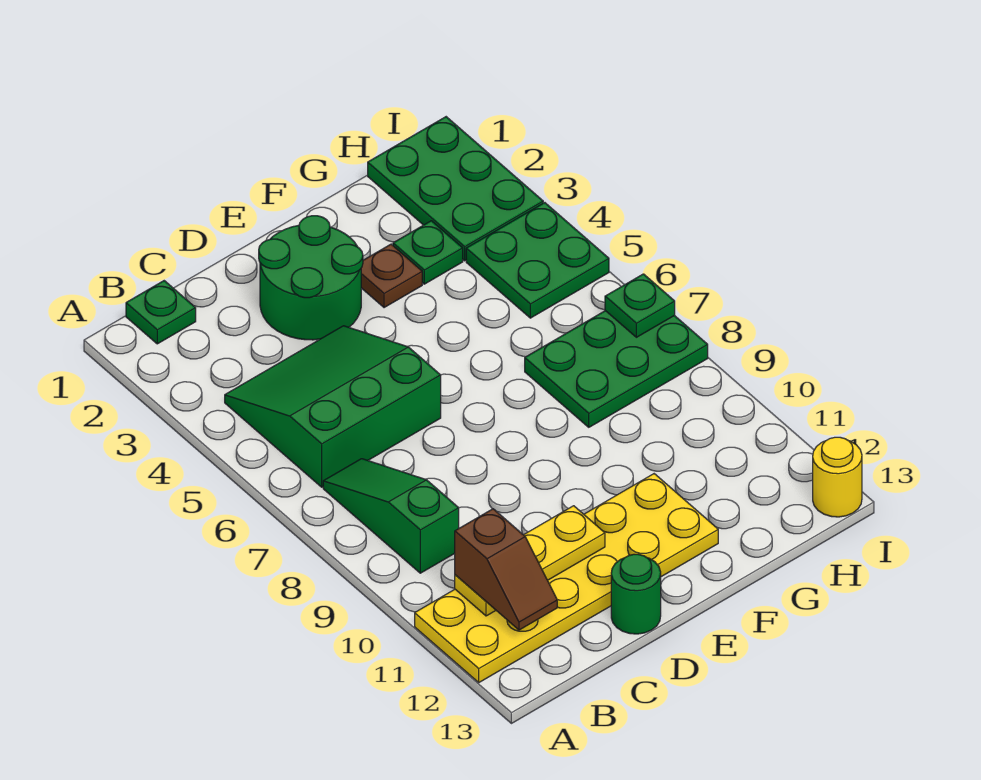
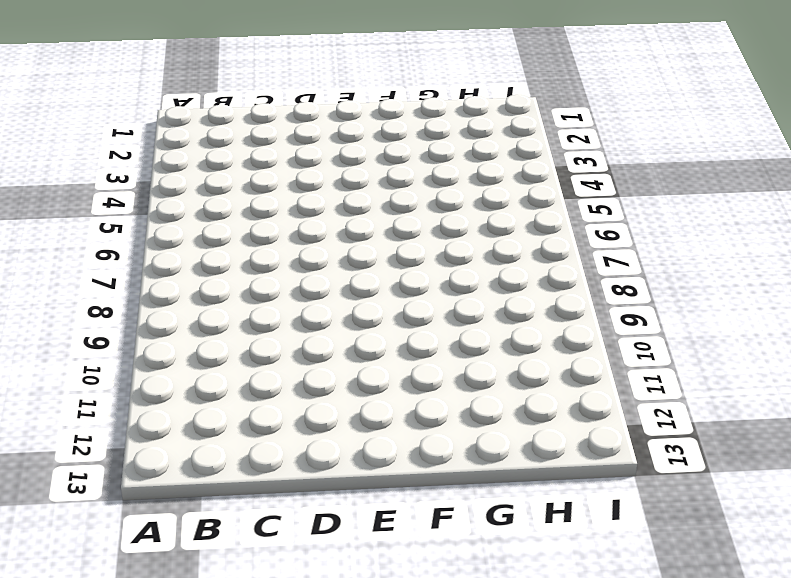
none -> yellow 2x6 plate [415,474,718,682]
none -> green 1x1 plate [126,281,196,344]
none -> green 3x3 slope [225,326,441,487]

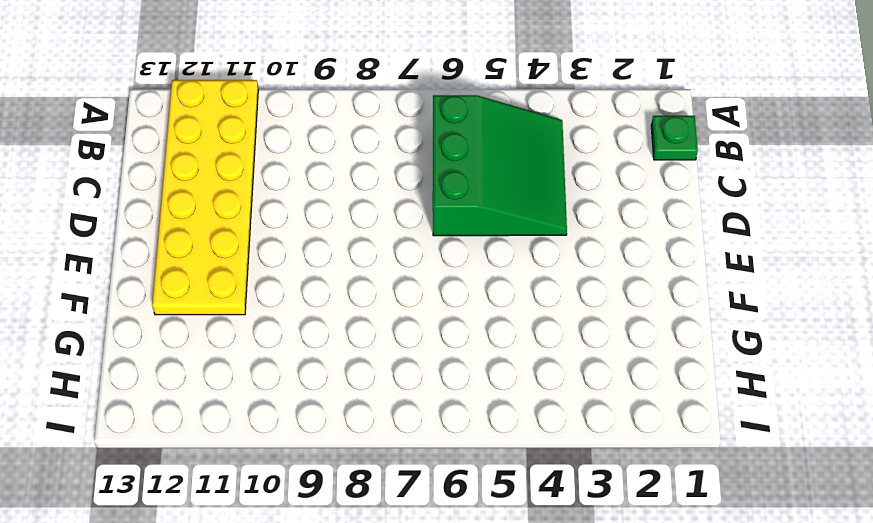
none -> green 1x3 slope [323,459,459,573]
none -> green 2x2 round brick [259,216,363,340]
none -> green 1x1 round brick [611,554,661,634]

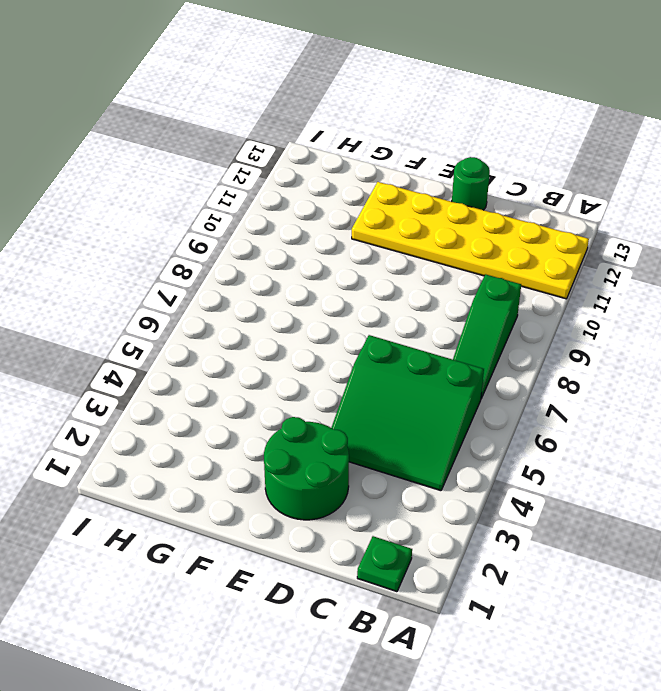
none -> brown 1x1 plate [361,244,422,308]
none -> green 1x1 plate [393,221,463,284]
none -> green 2x3 plate [525,311,708,427]

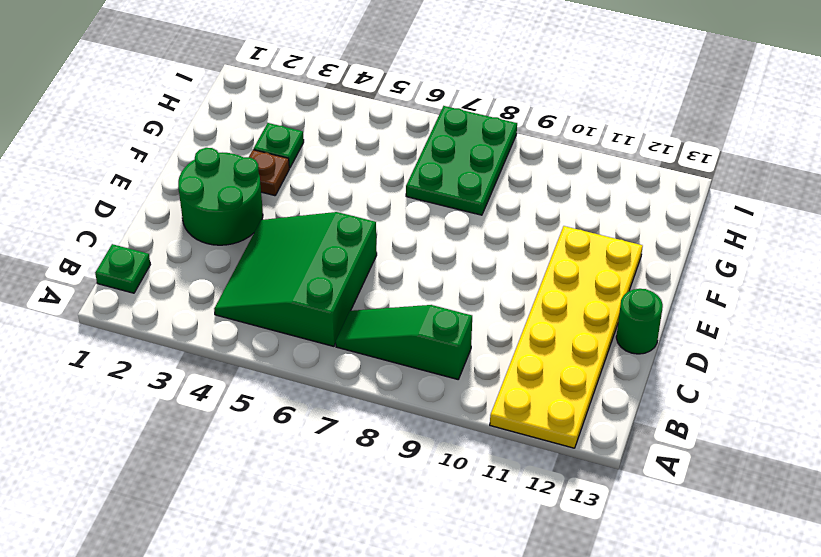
none -> green 2x3 plate [368,117,543,261]
none -> green 2x2 plate [466,203,609,318]
none -> yellow 1x1 round brick [813,437,862,517]

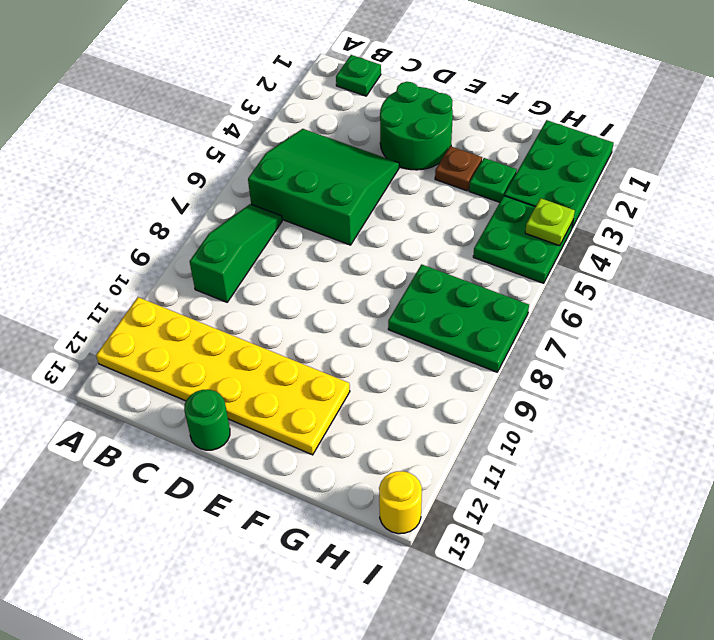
lime 1x1 plate [525,198,575,246] -> none
none -> yellow 1x3 plate [455,506,605,616]
none -> green 1x1 plate [605,274,675,337]
none -> brown 1x2 slope [455,509,557,630]

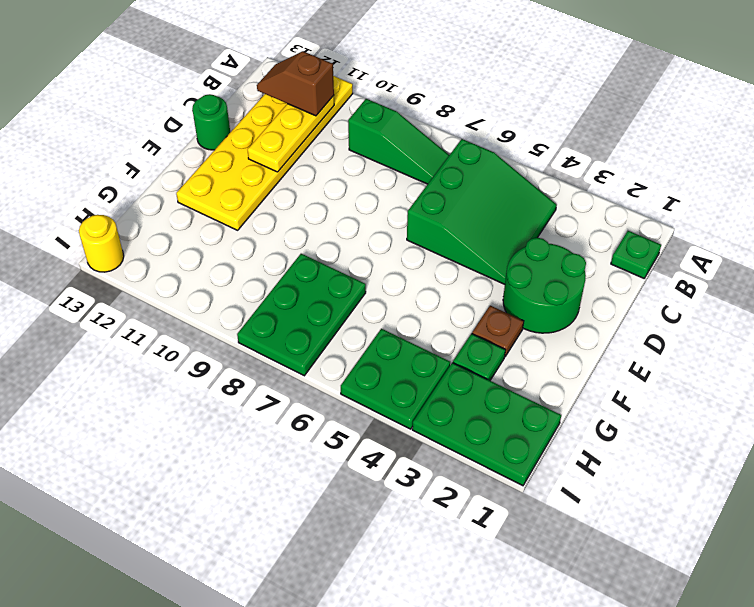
none -> green 1x1 plate [605,274,675,337]

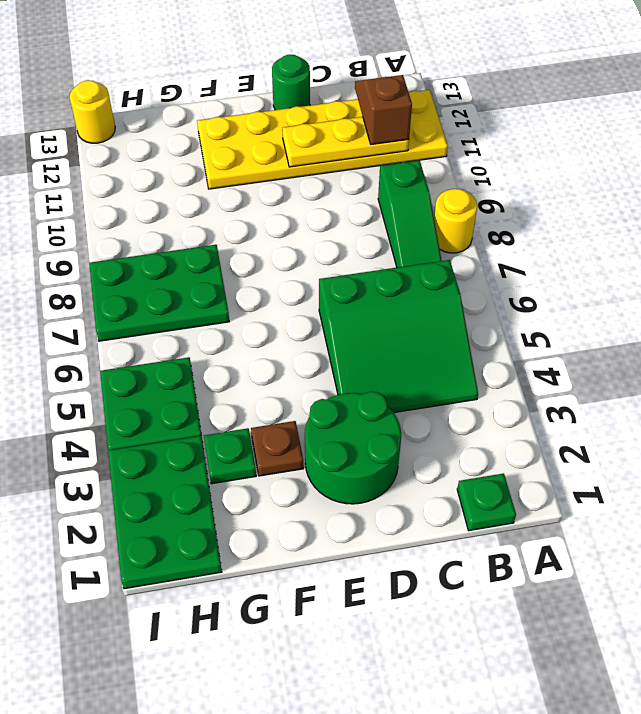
yellow 1x1 round brick [434,189,477,253] -> none
none -> green 1x1 plate [605,274,675,337]

